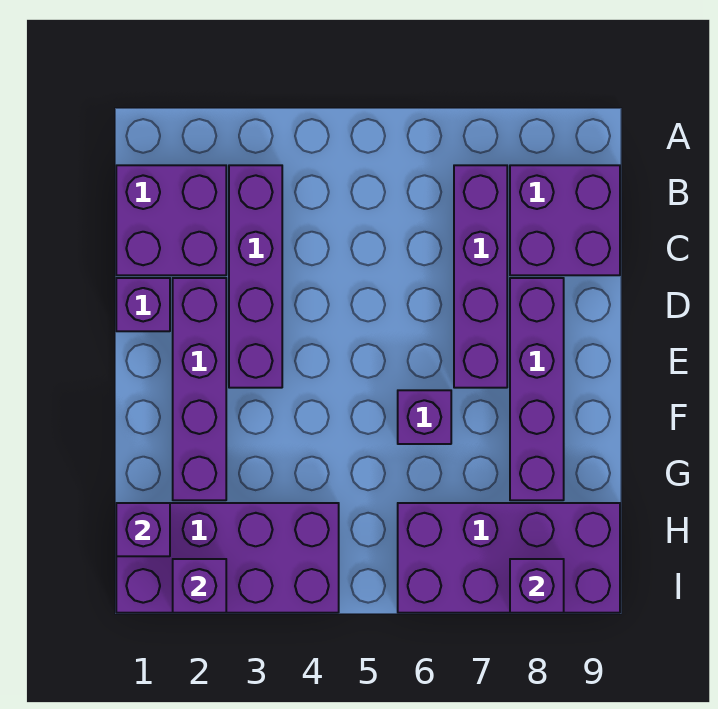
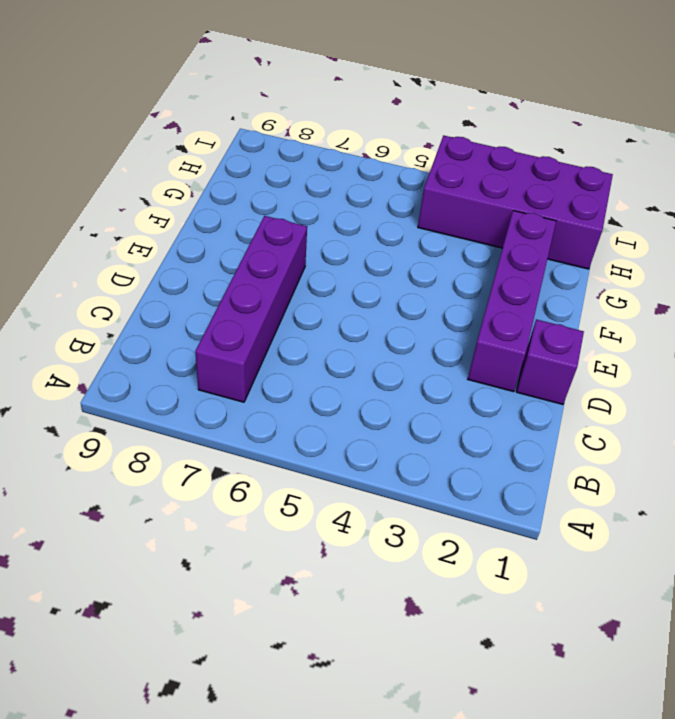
none -> purple 2x2 brick [116,165,226,275]
none -> purple 1x4 brick [229,165,282,388]
none -> purple 2x2 brick [510,165,620,275]

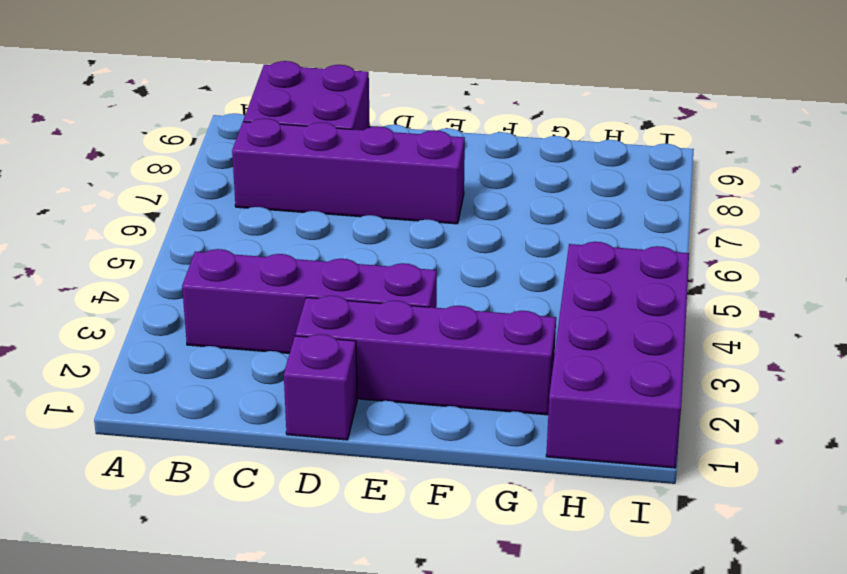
none -> purple 2x2 brick [116,165,226,275]
none -> purple 1x4 brick [510,278,564,500]
none -> purple 1x1 brick [398,390,451,444]

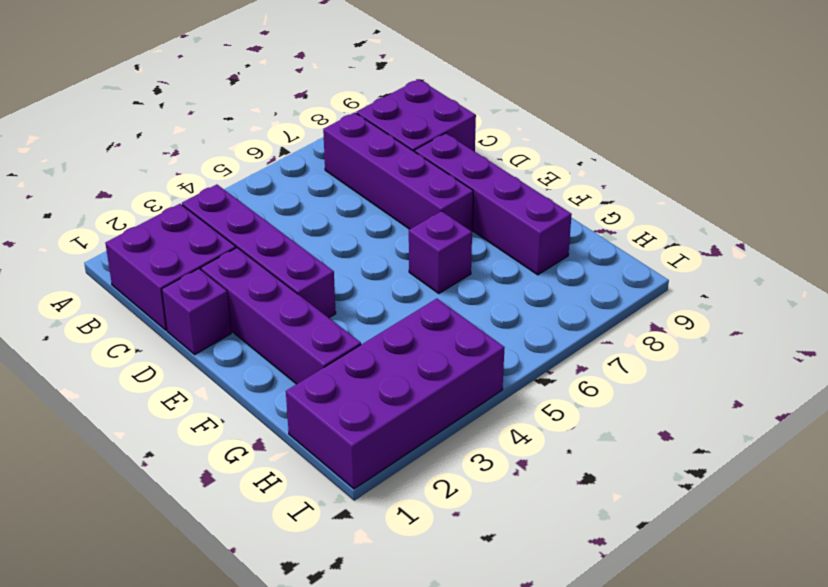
none -> purple 2x4 brick [398,503,620,613]
none -> purple 1x1 brick [116,503,170,556]
none -> purple 1x1 brick [173,559,226,613]

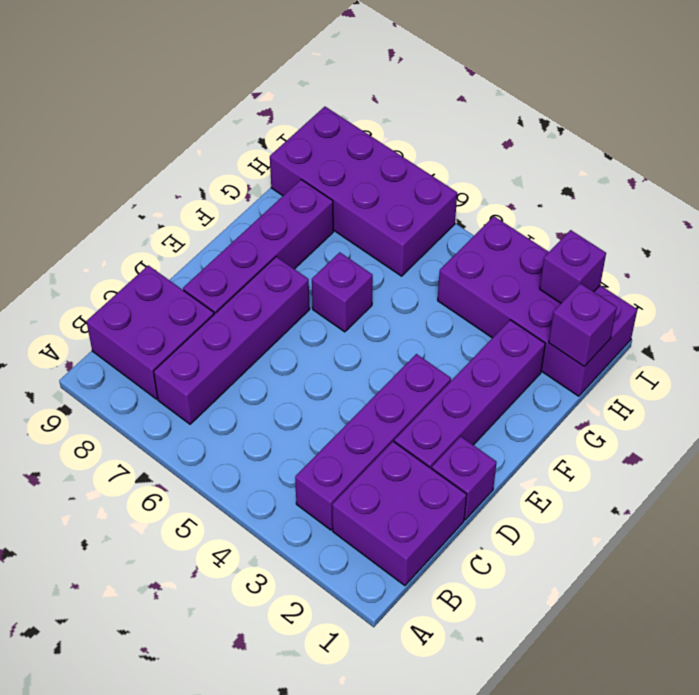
none -> purple 1x1 brick [510,559,564,613]

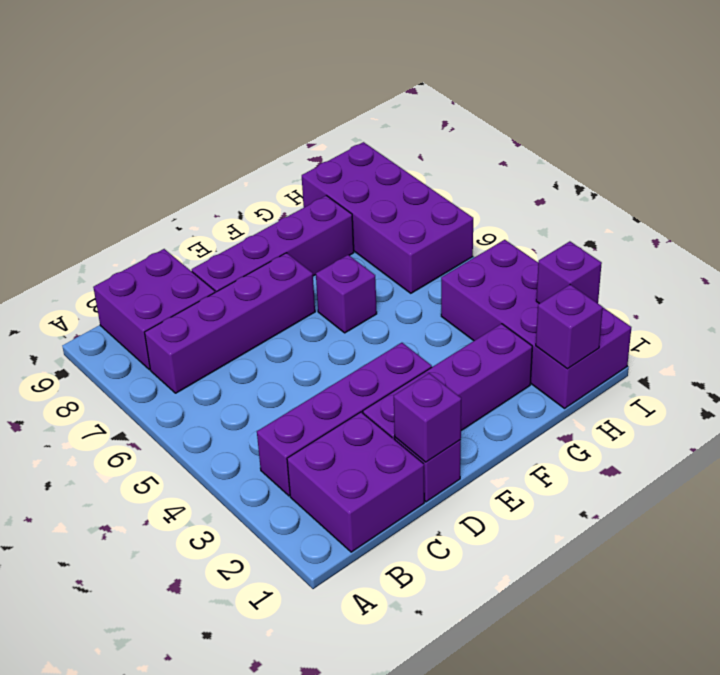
purple 1x1 brick [394,373,461,462] -> purple 1x1 brick moved to [510,559,564,613]

